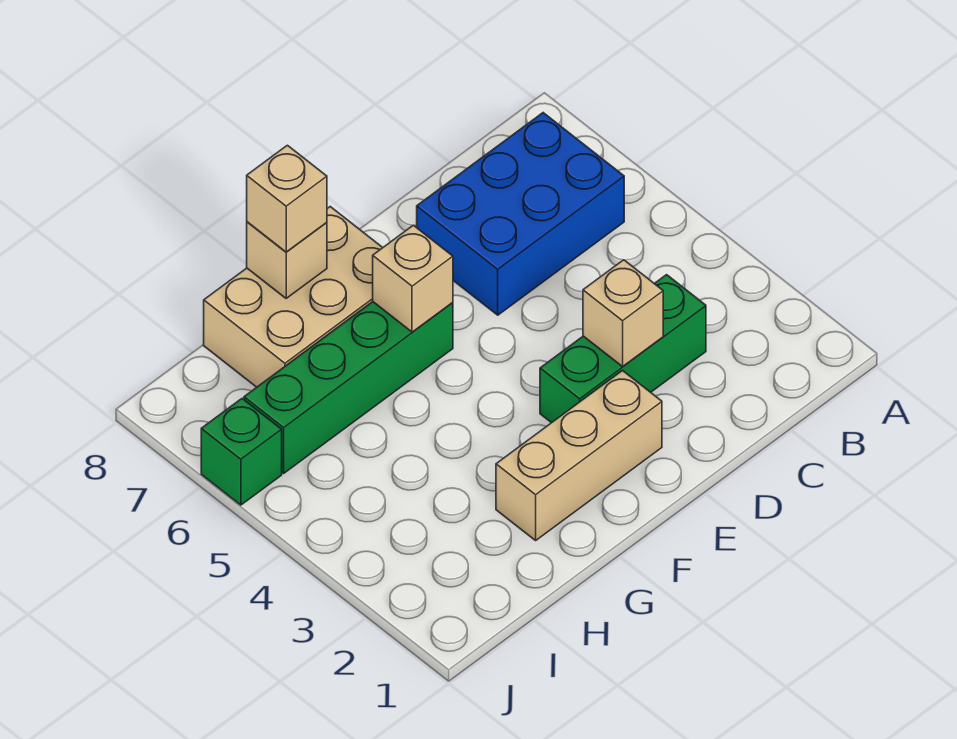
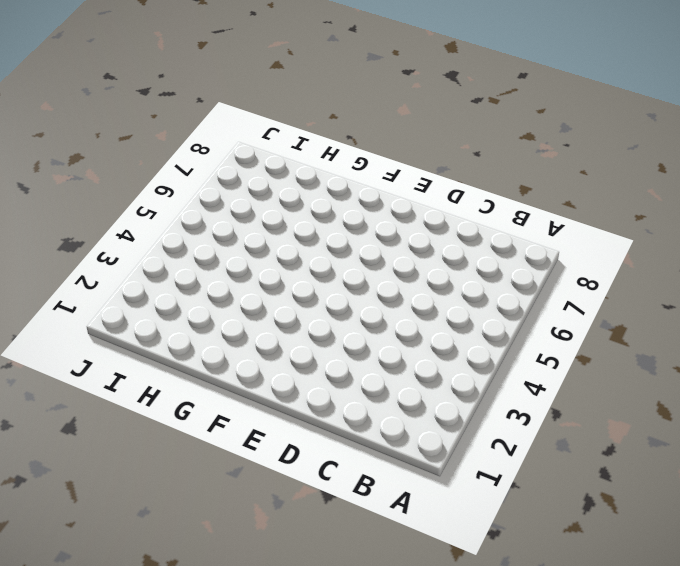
none -> blue 2x3 brick [417,113,624,315]
none -> green 1x3 brick [540,275,706,423]

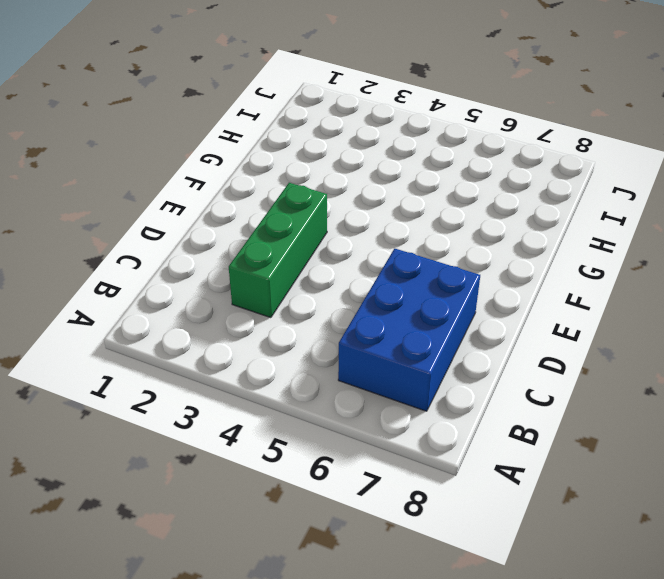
none -> tan 1x3 brick [496,371,662,540]
none -> green 1x4 brick [244,302,453,473]

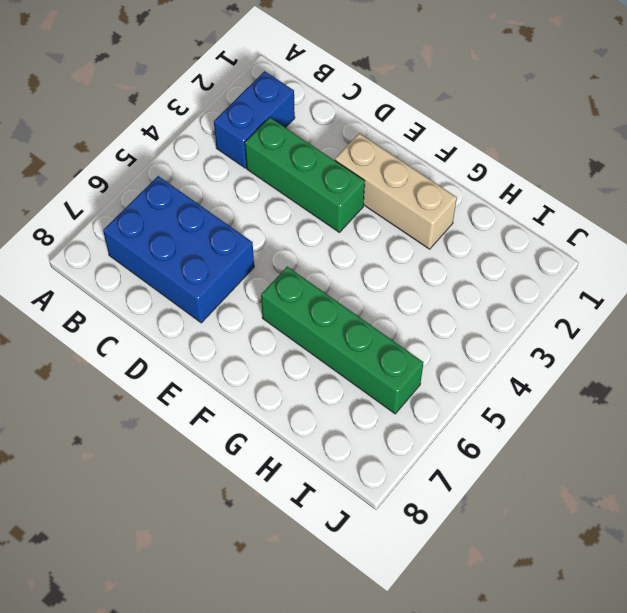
blue 1x2 brick [214,71,295,168] -> none
none -> tan 2x3 brick [204,207,383,387]
none -> green 1x1 brick [201,399,282,505]

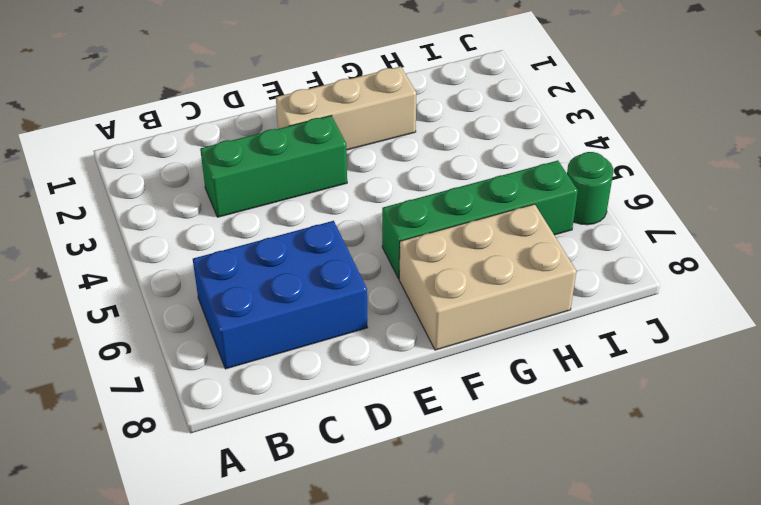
green 1x1 round brick [567,152,613,225] -> green 1x1 brick [201,399,282,505]
none -> tan 1x1 brick [583,260,663,367]
none -> tan 1x1 brick [373,225,453,332]

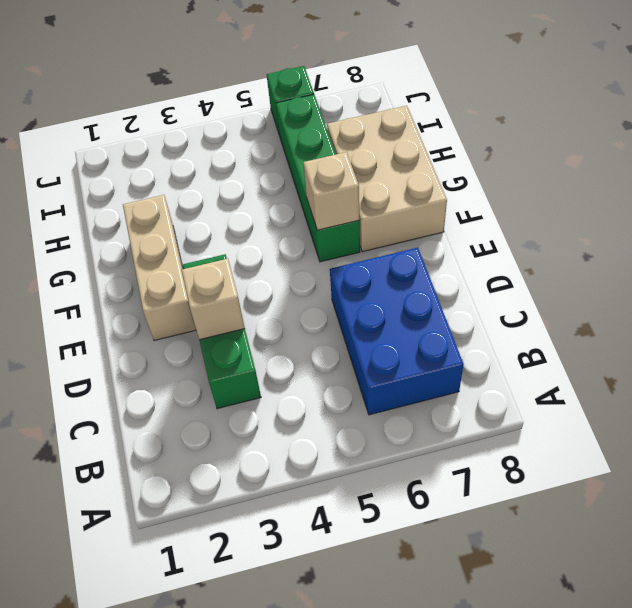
none -> tan 1x1 brick [247,222,327,298]
none -> tan 1x1 brick [247,145,327,252]

